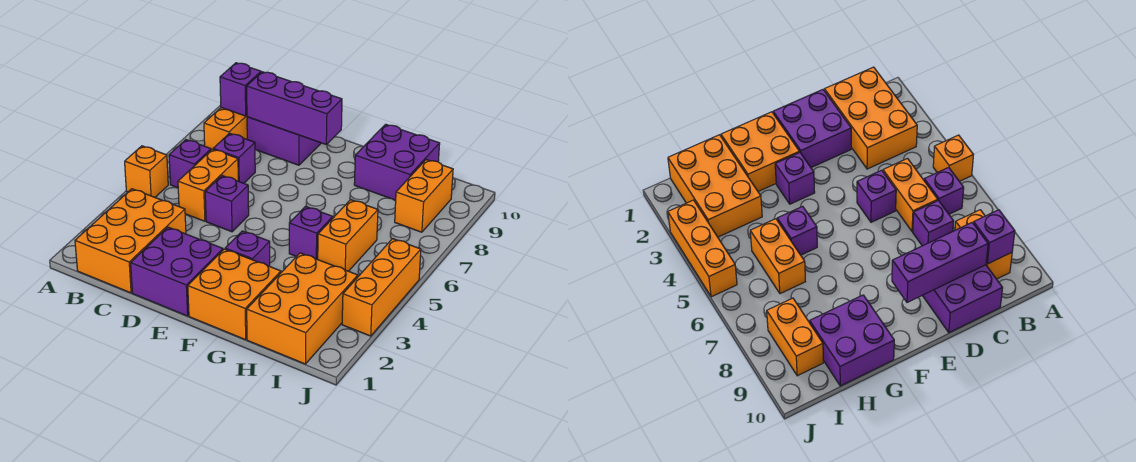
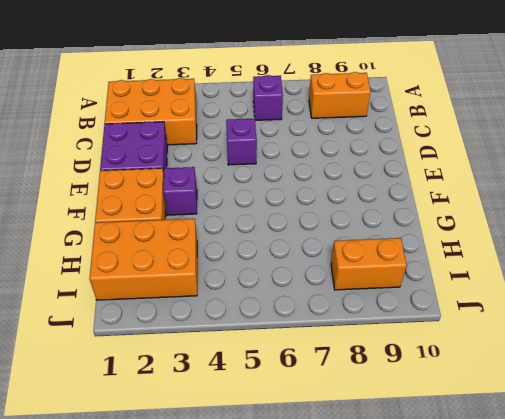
none -> orange 1x1 brick [125,146,168,197]
none -> orange 1x2 brick [178,149,238,221]
none -> purple 1x1 brick [213,133,255,183]

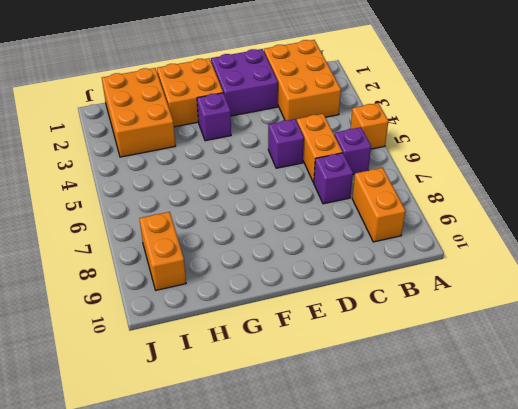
none -> purple 2x2 brick [247,117,321,165]
none -> purple 1x1 brick [289,206,333,259]
none -> purple 2x2 brick [354,124,440,200]

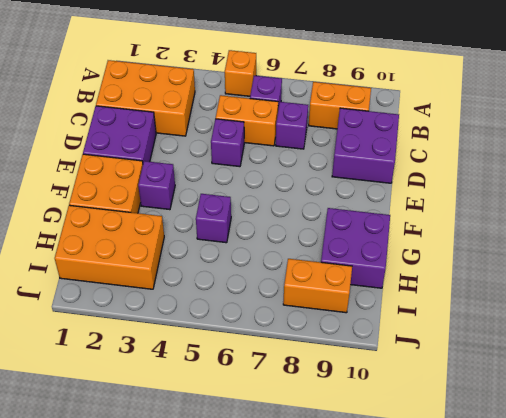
none -> orange 1x2 brick [318,200,378,271]
none -> orange 1x3 brick [342,239,421,336]
none -> purple 1x1 brick [220,63,261,116]

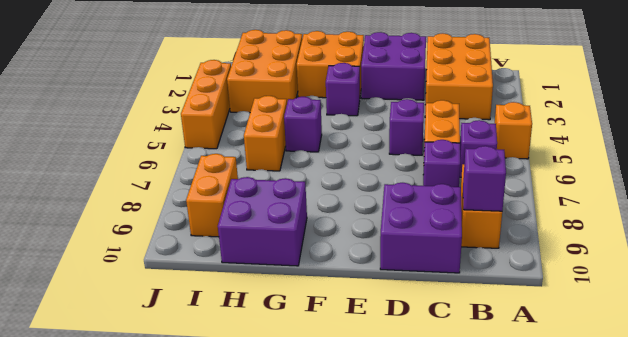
none -> purple 1x3 brick [247,72,342,144]

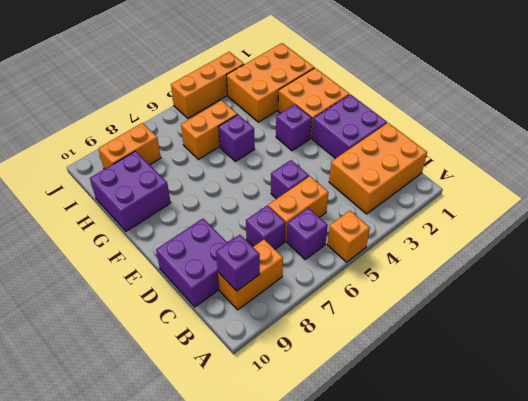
none -> purple 1x3 brick [247,72,342,144]

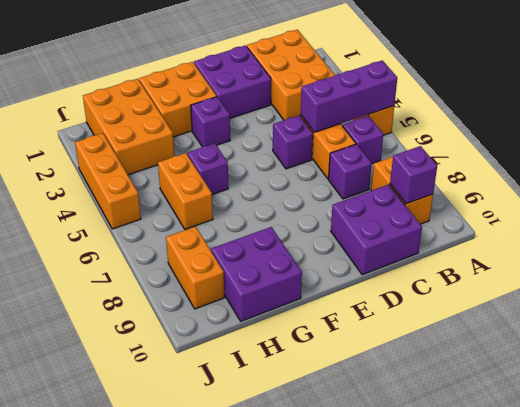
purple 1x3 brick [301,60,397,132] -> purple 1x3 brick moved to [247,72,342,144]

